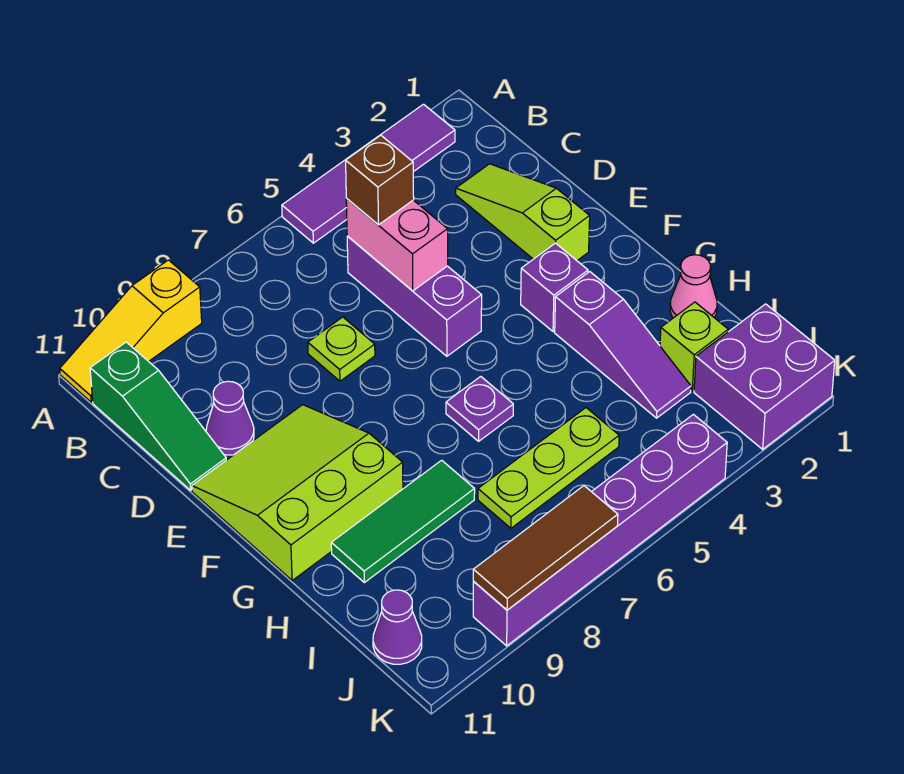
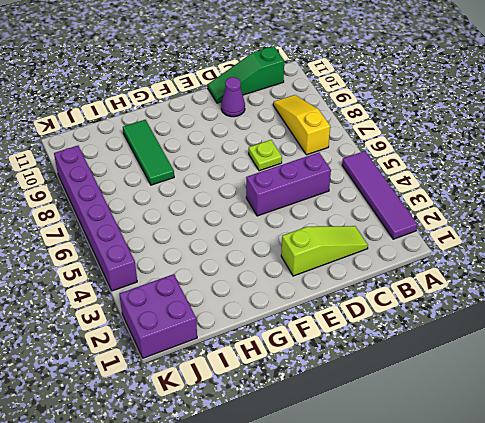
yellow 1x3 slope [273,95,330,155] -> yellow 1x3 slope moved to [60,260,202,402]
none -> lime 3x3 slope [192,405,403,580]
none -> purple 1x1 brick [521,243,588,332]
none -> purple 1x3 slope [555,272,691,418]

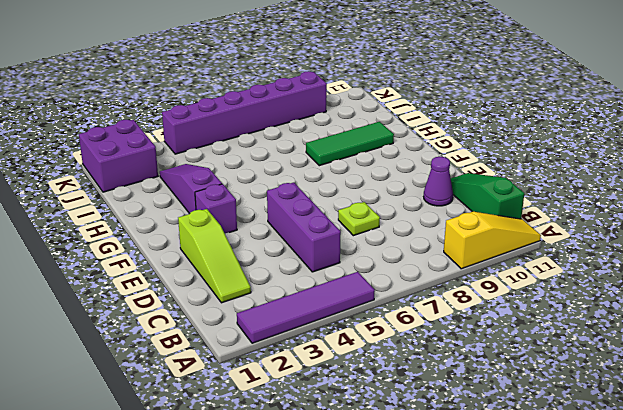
none -> lime 3x3 slope [192,405,403,580]
none -> purple 1x1 plate [446,377,513,441]
none -> pink 1x1 cone [670,255,717,318]

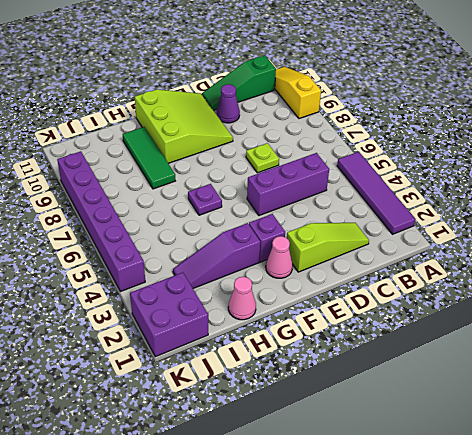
pink 1x1 cone [266,236,293,278] -> none
none -> lime 1x1 brick [660,302,728,391]
none -> lime 1x3 plate [478,408,619,528]
none -> purple 1x1 cone [373,590,422,664]

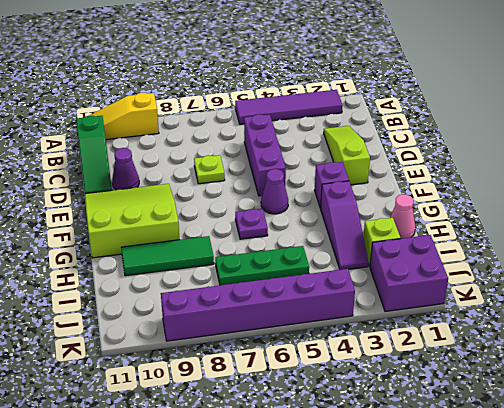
purple 1x1 cone [261,169,288,214] -> purple 1x1 cone moved to [373,590,422,664]
green 1x3 plate [215,246,309,285] -> lime 1x3 plate [478,408,619,528]
none -> pink 1x2 brick [346,199,448,291]
none -> brown 1x3 tile [473,486,618,610]
none -> brown 1x1 brick [346,135,414,225]

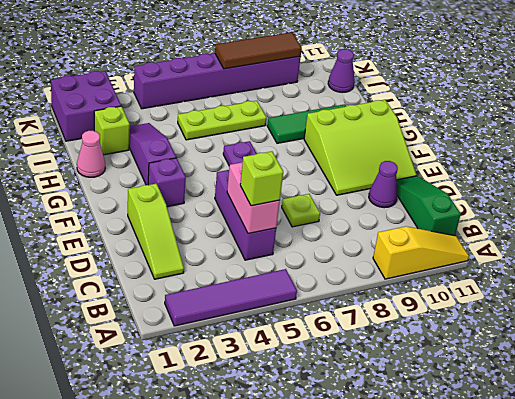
lime 1x1 brick [240,151,283,206] -> brown 1x1 brick [346,135,414,225]

